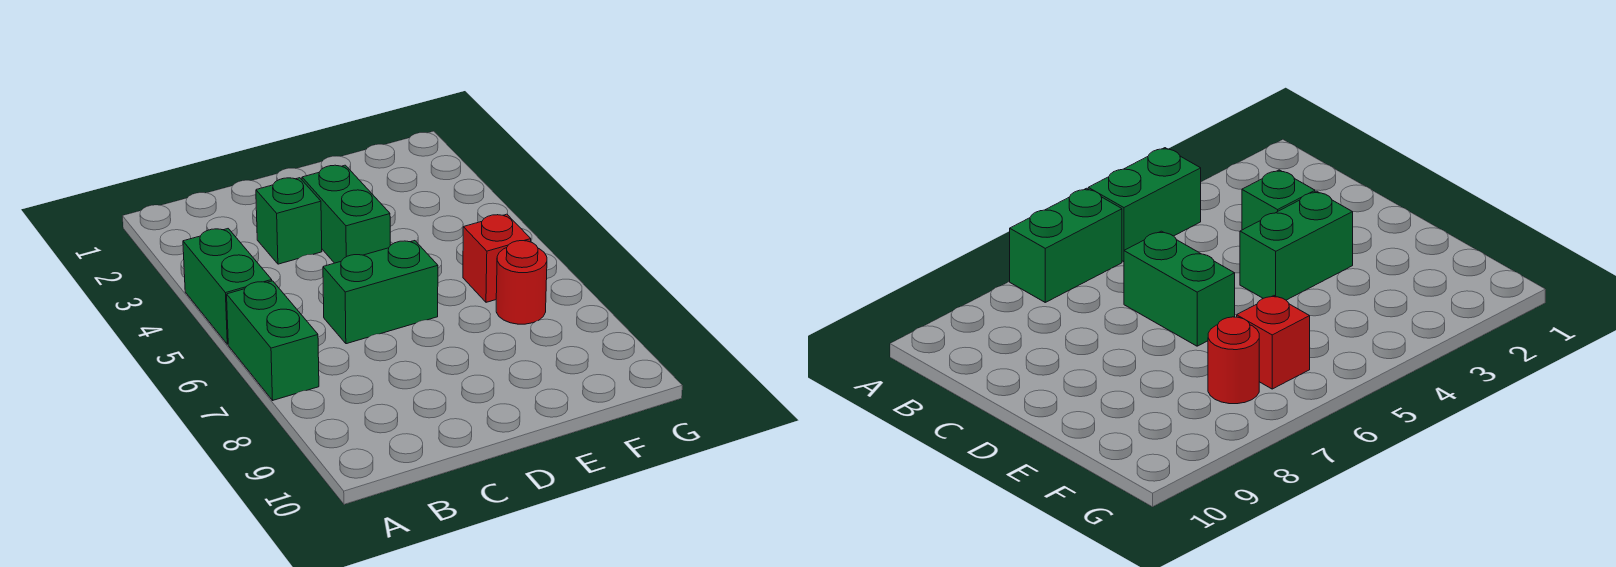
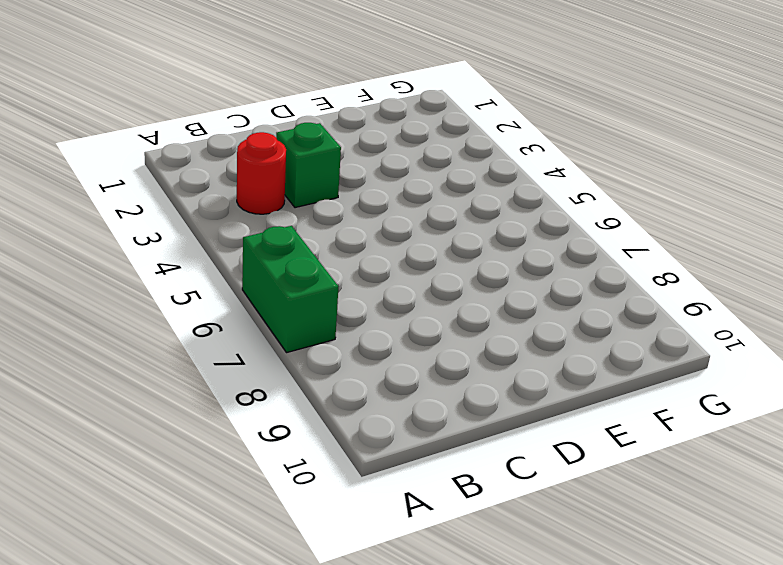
red 1x1 round brick [237,132,286,214] -> red 1x1 round brick moved to [496,241,547,324]
none -> green 1x2 brick [183,229,272,344]
none -> green 1x2 brick [323,241,438,344]

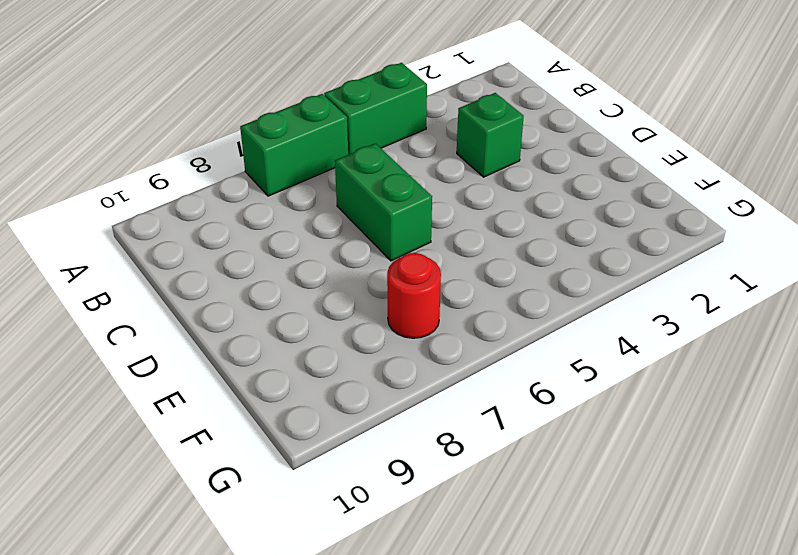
none -> green 1x2 brick [302,165,390,263]
none -> red 1x1 brick [463,214,531,302]

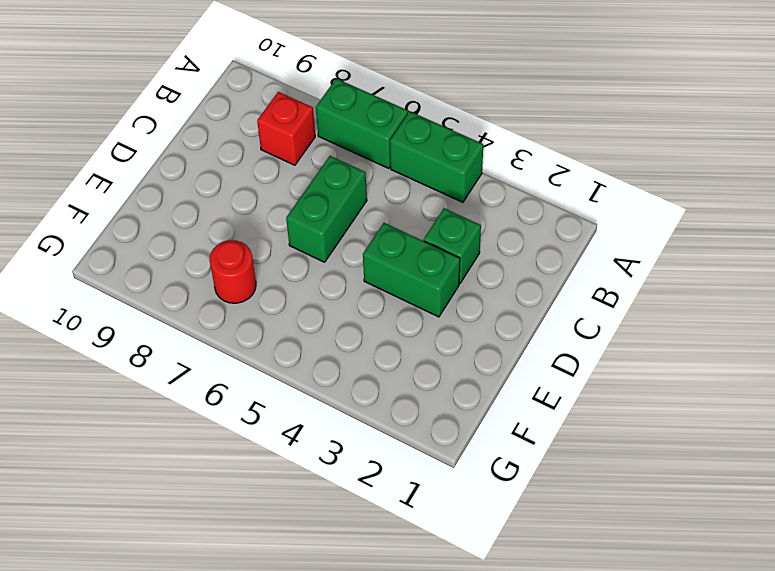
red 1x1 brick [257,92,315,165] -> red 1x1 brick moved to [463,214,531,302]

